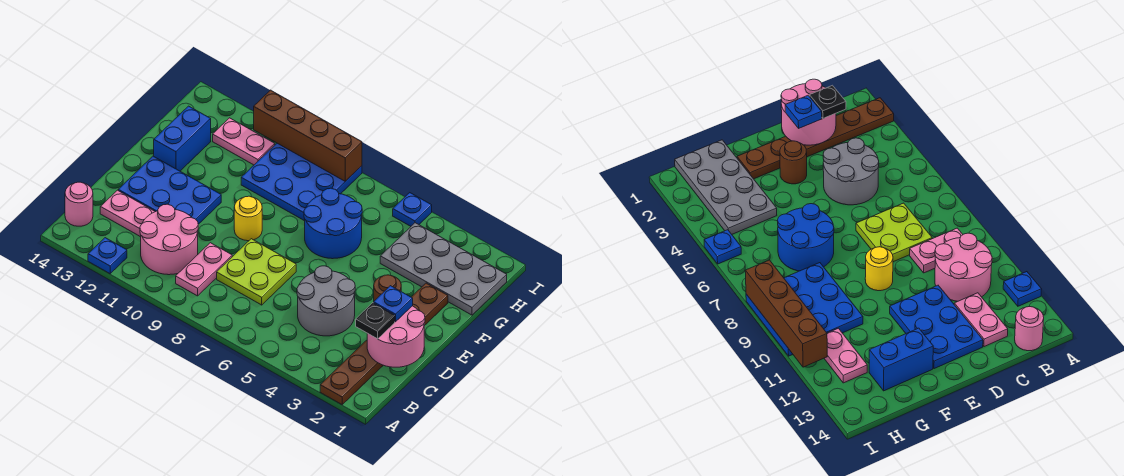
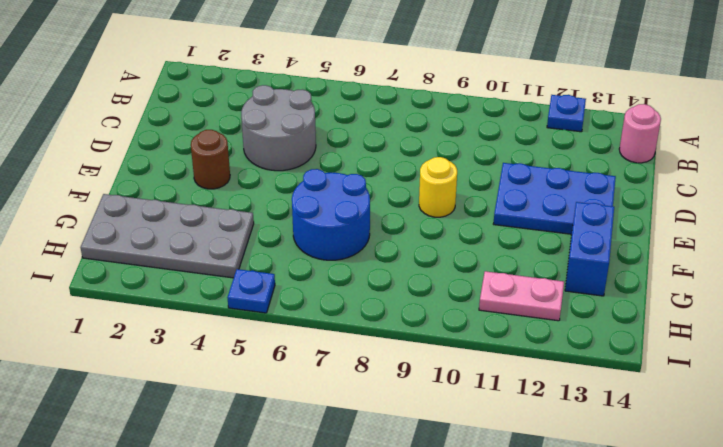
none -> brown 1x6 plate [320,283,448,404]
none -> pink 1x2 plate [176,243,232,296]
none -> pink 2x2 round brick [140,204,198,275]

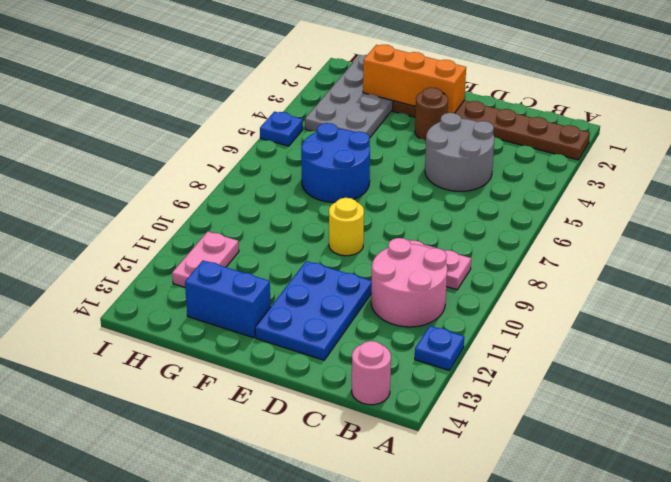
orange 1x3 brick [363,45,466,113] -> none
none -> lime 2x2 plate [217,239,296,305]
none -> pink 1x2 plate [100,190,155,237]
none -> blue 3x3 plate [241,143,362,221]

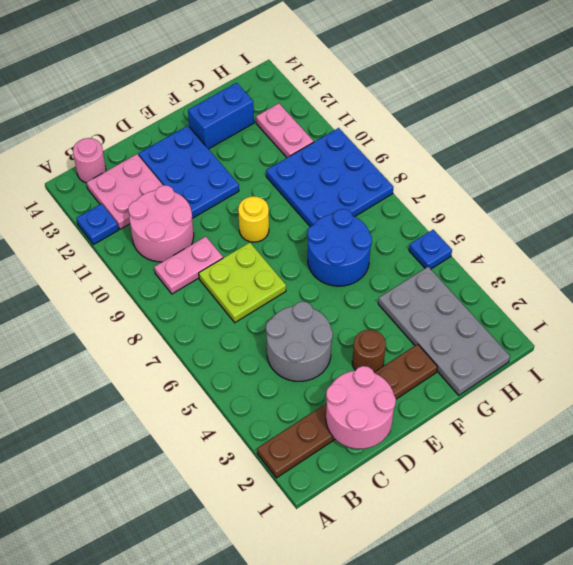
pink 2x2 plate [87,154,163,229] -> pink 1x2 plate [100,190,155,237]
none -> brown 1x4 brick [254,90,362,181]
none -> black 1x1 plate [356,303,395,339]
none -> blue 1x1 plate [374,286,413,322]

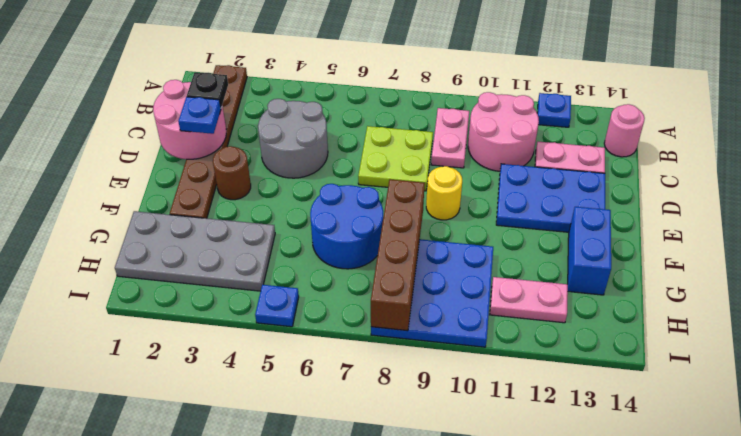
brown 1x4 brick [371,179,425,331] -> brown 1x4 brick turned to [254,90,362,181]

